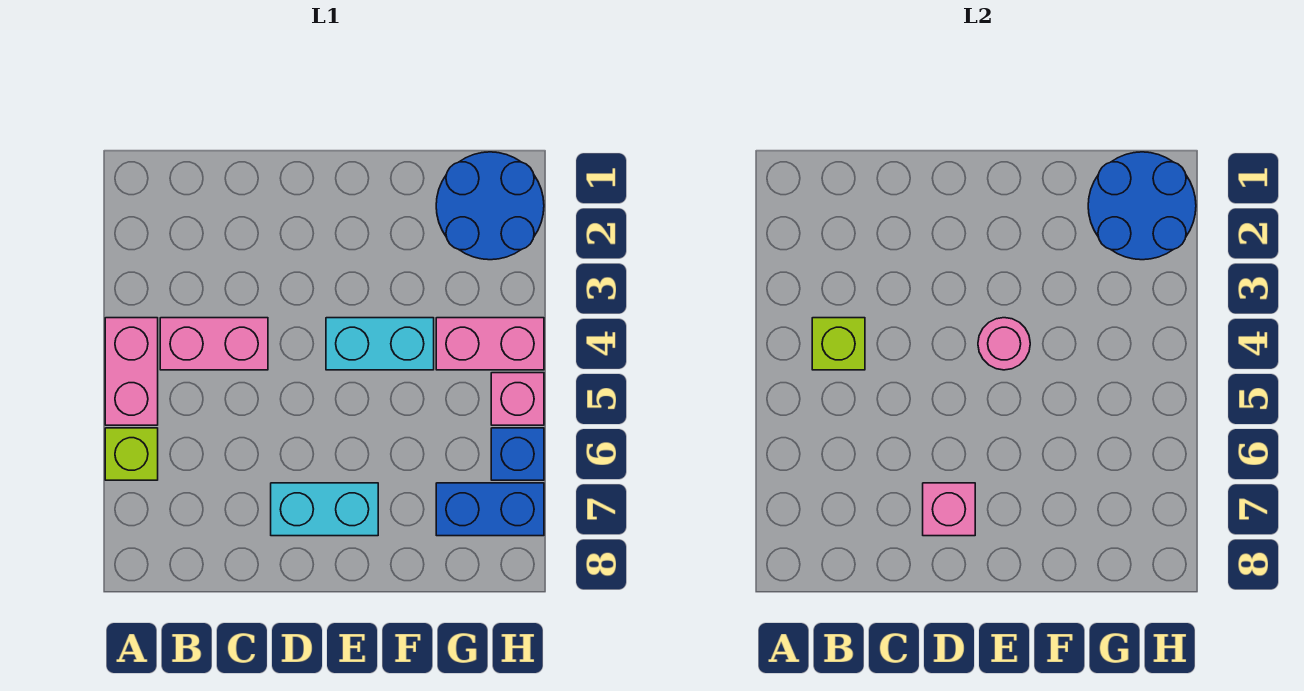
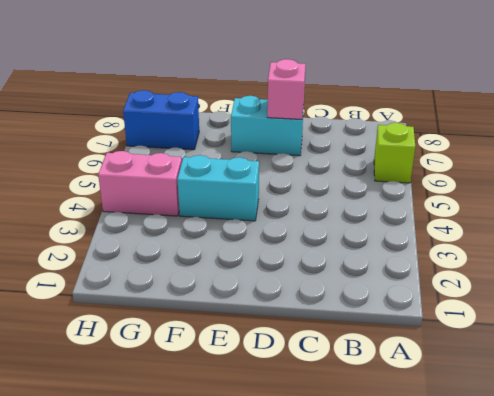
none -> pink 1x2 brick [105,318,158,425]
none -> pink 1x2 brick [160,318,268,370]
none -> blue 2x2 round brick [436,152,544,260]

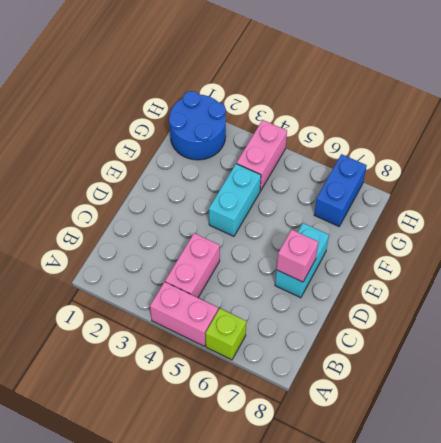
none -> pink 1x1 brick [491,373,544,425]
none -> blue 1x1 brick [491,428,544,480]
none -> lime 1x1 brick [812,318,865,370]

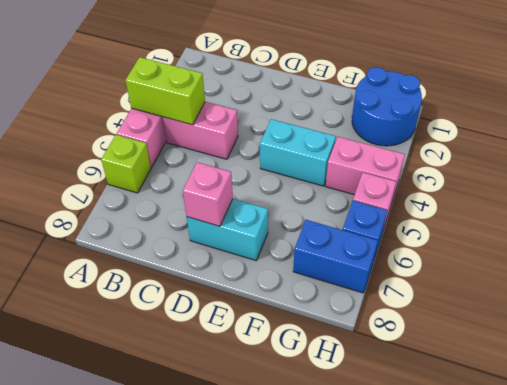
lime 1x2 brick [125,57,205,125] -> lime 1x1 brick [812,318,865,370]
none -> pink 1x1 round brick [978,318,1030,370]
none -> blue 2x2 round brick [1088,152,1196,260]

